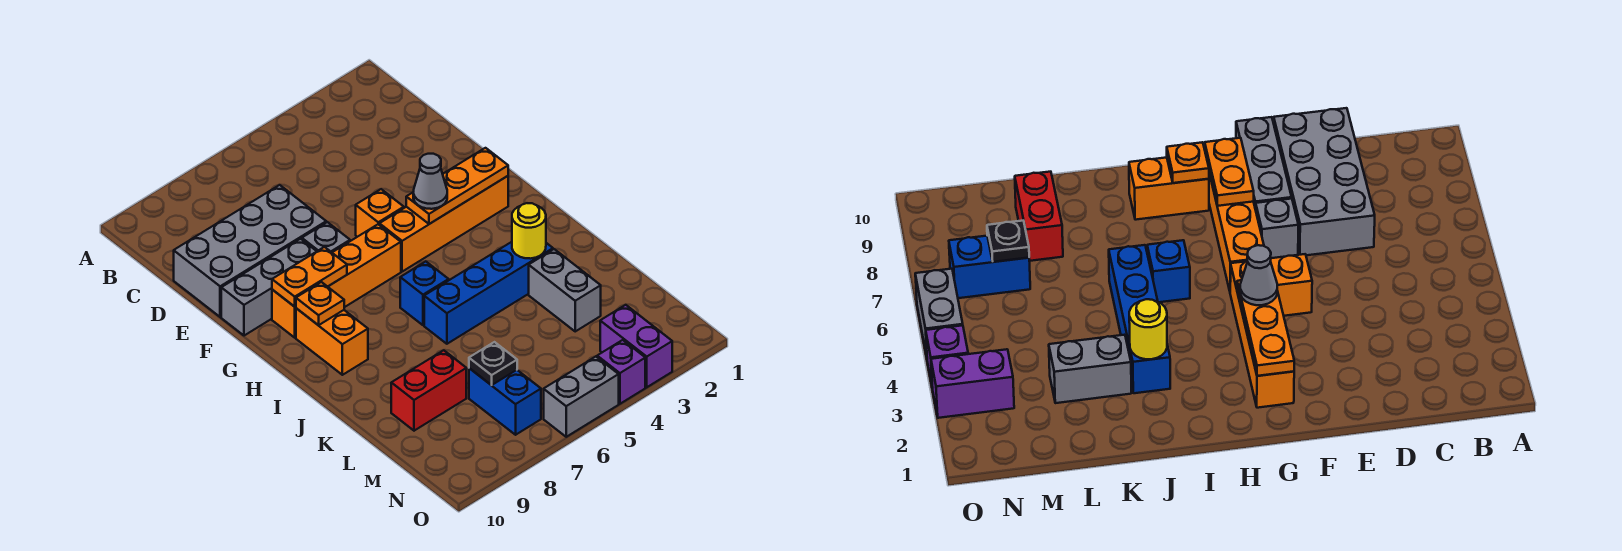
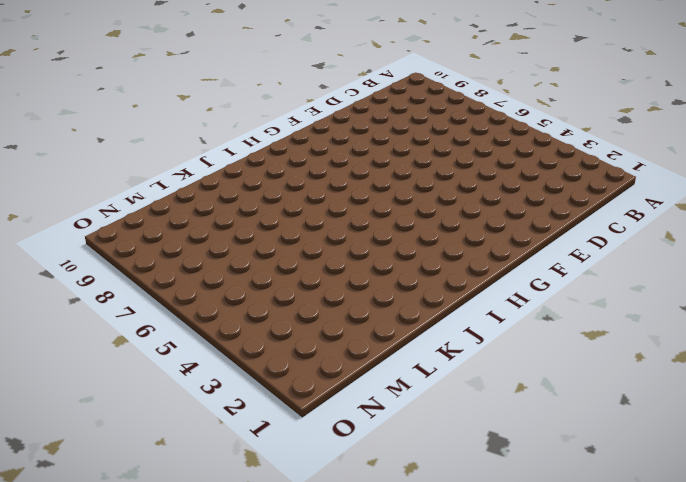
none -> grey 2x4 brick [174,185,326,317]
none -> orange 1x1 brick [356,189,404,237]
none -> grey 1x1 brick [302,222,350,252]

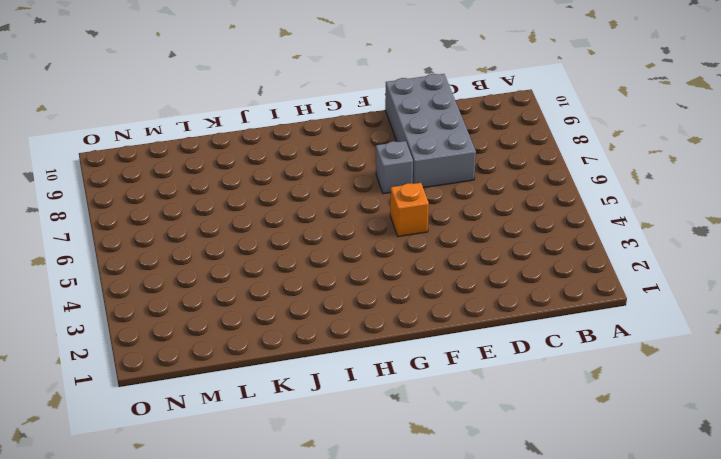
none -> grey 1x3 brick [221,239,317,336]
none -> orange 1x4 brick [379,176,508,272]
none -> orange 1x4 brick [272,224,401,338]

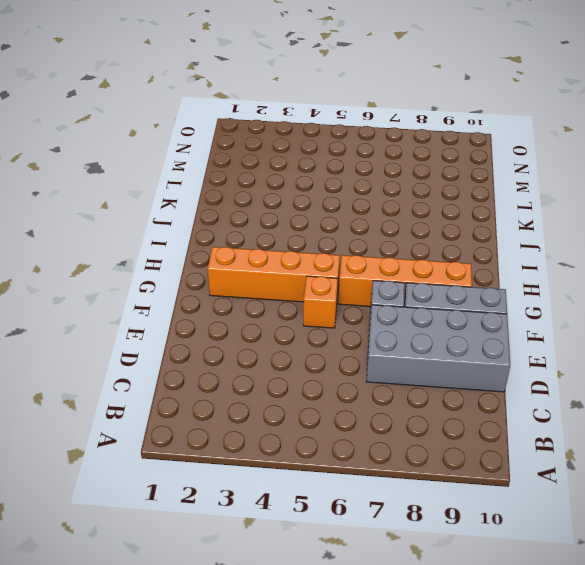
none -> orange 1x2 brick [296,308,368,375]
none -> blue 1x1 brick [400,261,449,325]
none -> blue 1x4 brick [424,242,553,344]

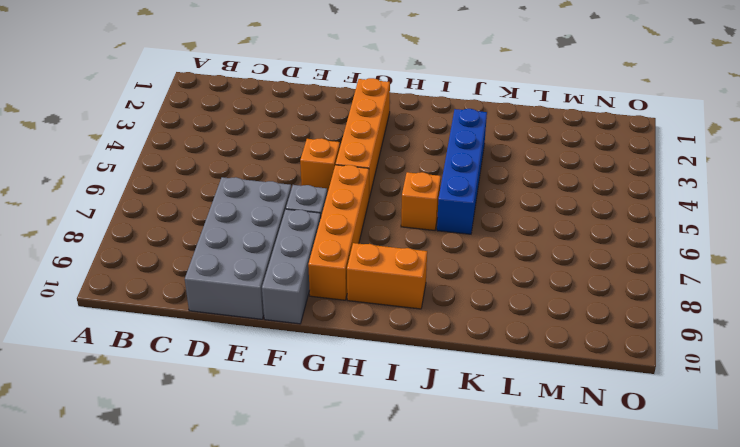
orange 1x1 brick [401,172,441,230] -> blue 1x1 brick [400,261,449,325]
none -> grey 1x2 brick [529,249,601,331]
none -> red 1x2 brick [391,350,466,431]
none -> blue 1x2 brick [469,368,541,435]

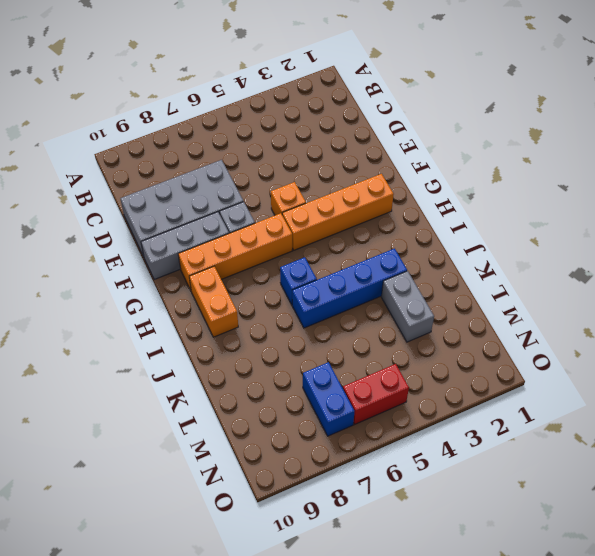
red 1x2 brick [343,364,409,424] -> red 1x2 brick moved to [391,350,466,431]
none -> purple 1x2 brick [600,305,672,387]
none -> purple 1x1 brick [597,340,645,404]
none -> grey 1x2 brick [544,357,619,437]

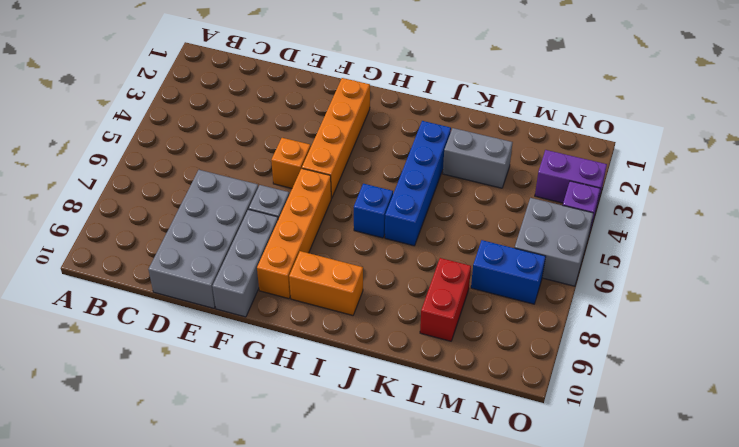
grey 2x2 brick [515,198,593,286] -> grey 1x2 brick [544,357,619,437]
none -> orange 1x3 plate [406,148,508,224]
none -> orange 1x2 plate [272,247,347,307]
none -> orange 1x1 plate [296,282,344,325]

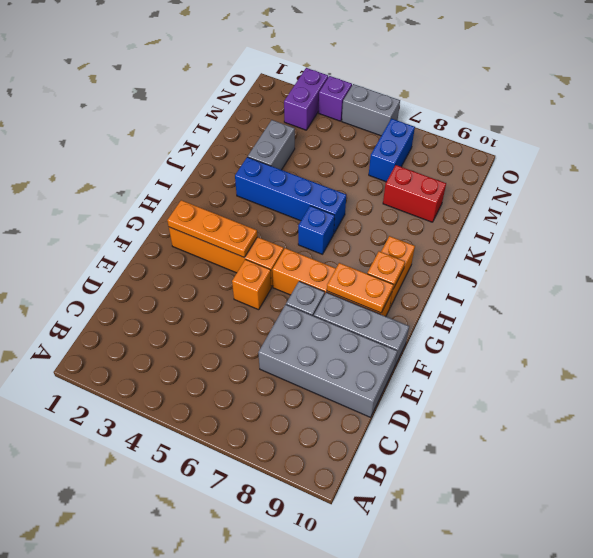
none -> yellow 1x1 round brick [512,203,546,259]
none -> black 1x1 plate [469,342,517,385]
none -> grey 1x1 cone [413,154,447,209]

